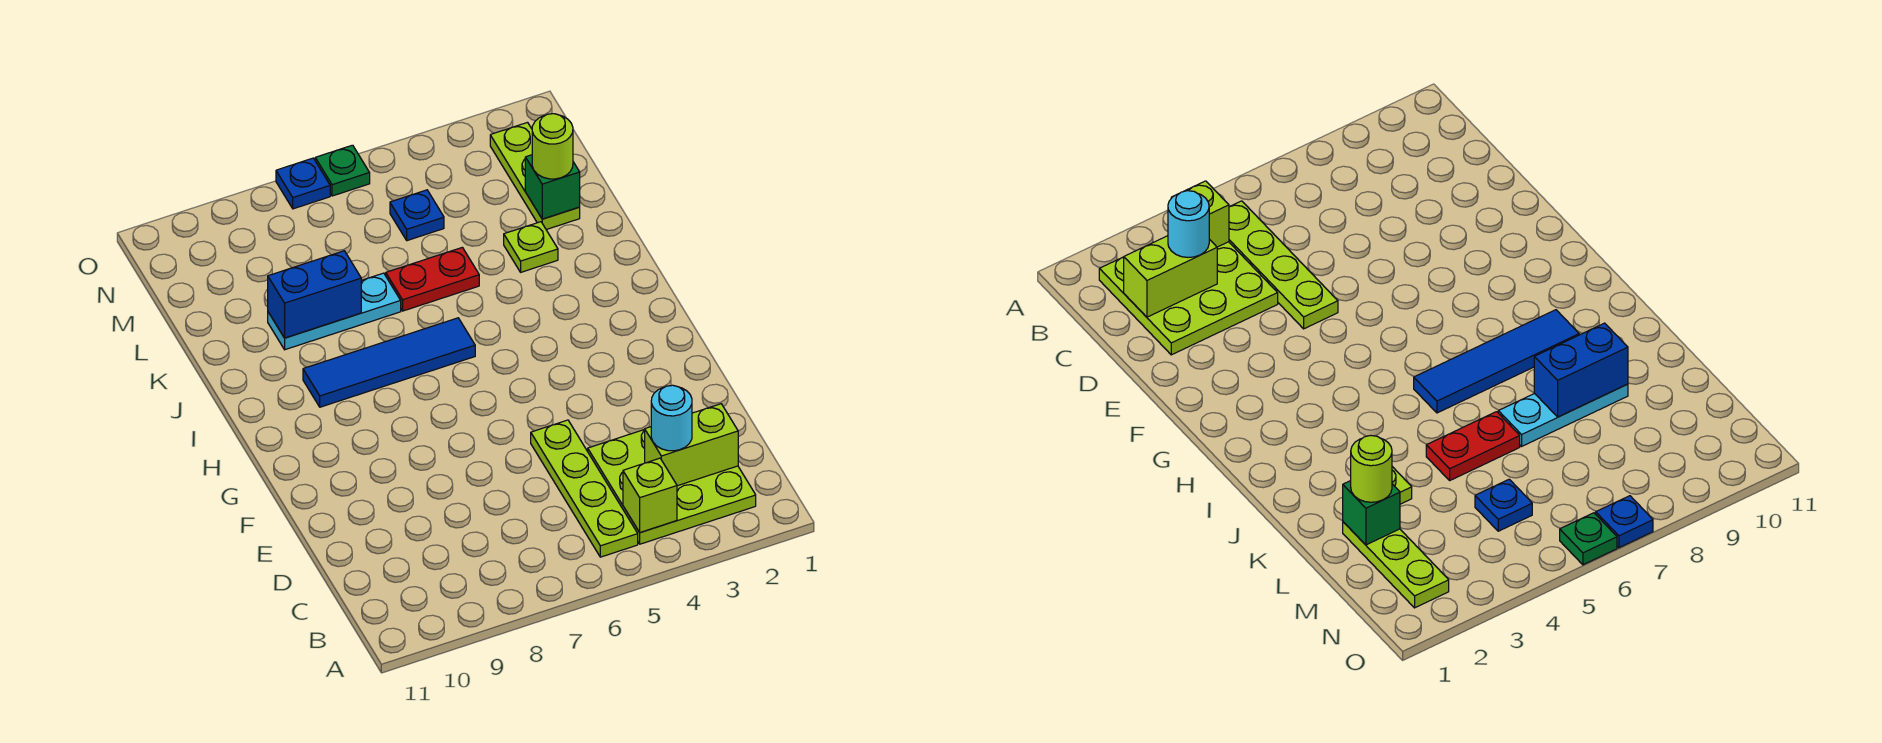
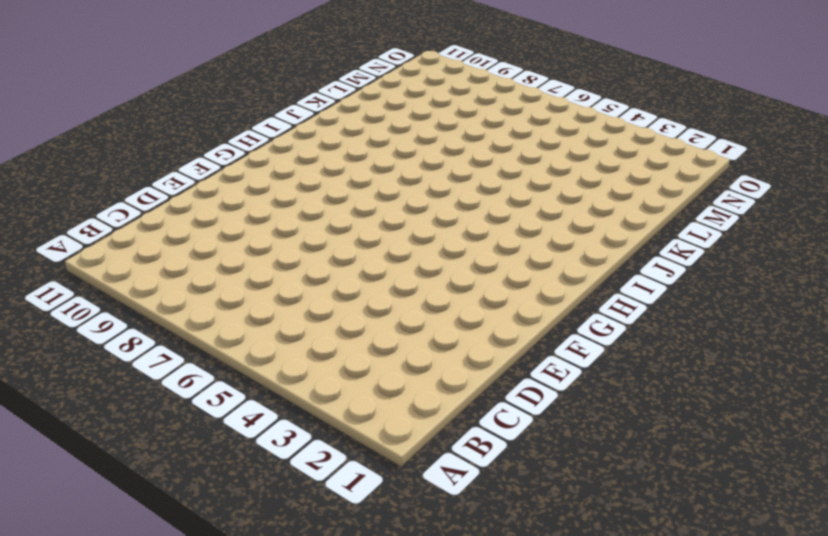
none -> lime 3x3 plate [588,429,756,544]
none -> lime 1x4 plate [531,420,638,557]
none -> blue 1x4 tile [303,318,475,407]

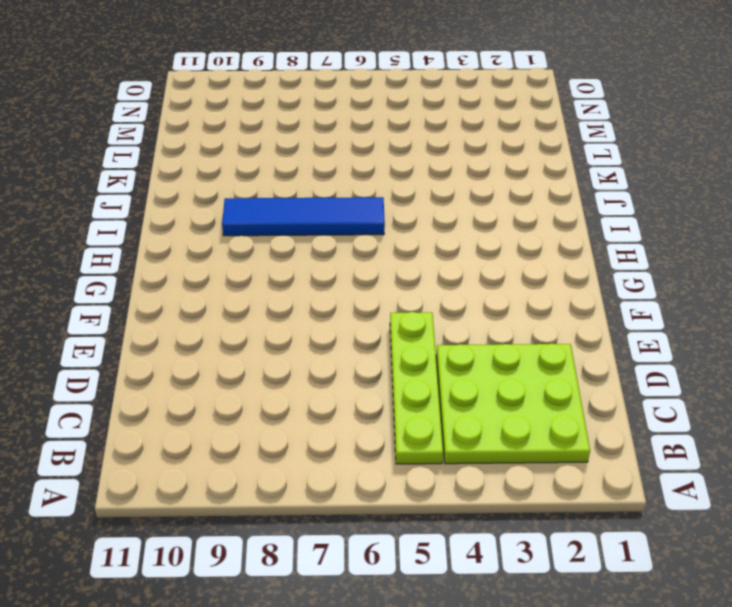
none -> lime 1x1 plate [504,222,558,272]
none -> red 1x2 plate [386,247,479,311]
none -> cyan 1x3 plate [268,273,401,350]

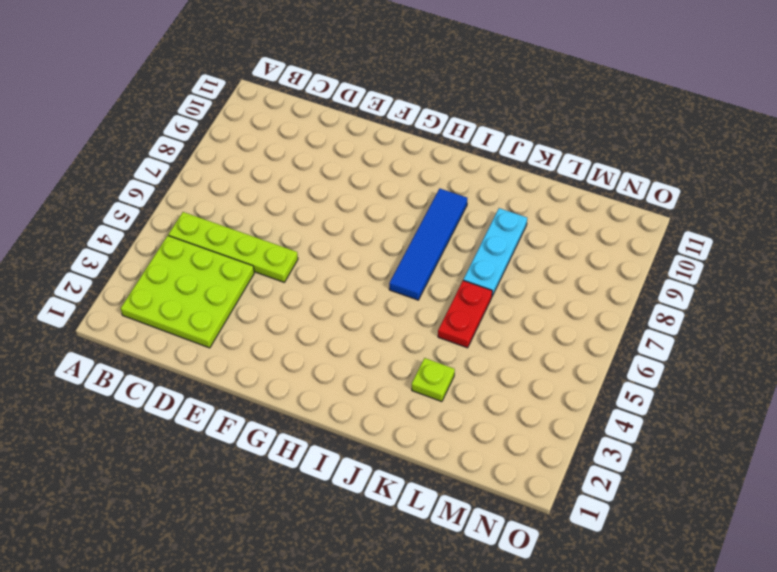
none -> lime 1x3 plate [490,123,580,230]
none -> blue 1x1 plate [390,190,444,241]
none -> green 1x1 plate [315,145,370,196]

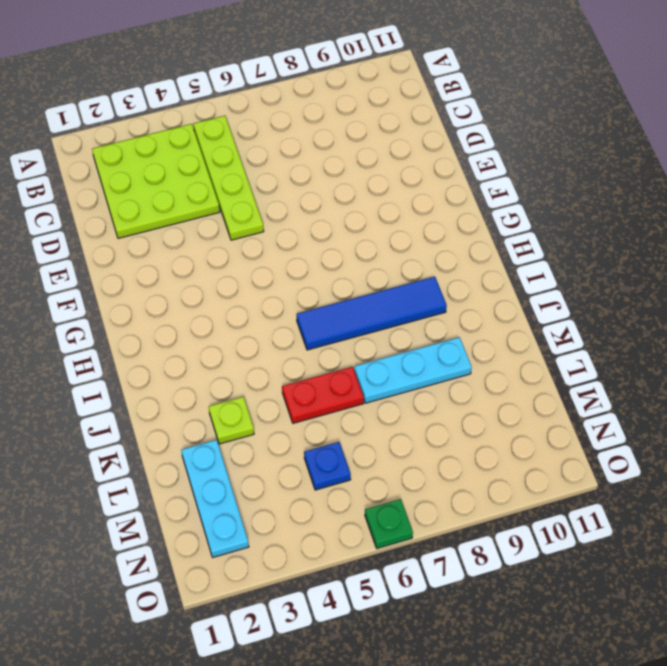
cyan 1x3 plate [181,440,249,557] -> lime 1x3 plate [490,123,580,230]
none -> blue 1x1 plate [276,158,330,209]
none -> lime 1x1 brick [623,458,677,533]
none -> lime 1x2 brick [645,404,738,486]

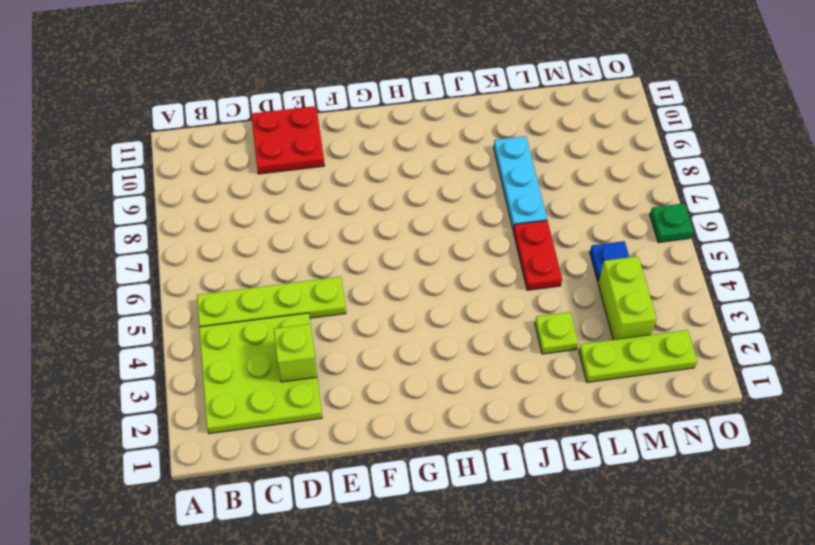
lime 1x1 brick [274,324,317,382] -> lime 1x1 brick moved to [623,458,677,533]
red 2x2 plate [251,106,324,174] -> none
lime 1x2 brick [598,256,657,340] -> lime 1x2 brick moved to [645,404,738,486]
none -> blue 1x4 tile [303,318,475,407]
none -> blue 1x1 plate [276,158,330,209]
none -> blue 1x2 brick [268,251,361,338]

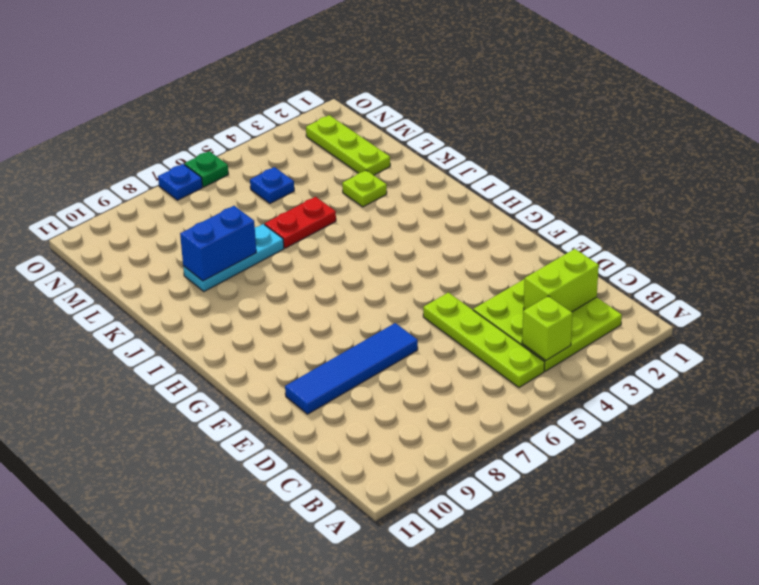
blue 1x4 tile [285,323,418,414] -> blue 1x4 tile moved to [303,318,475,407]
none -> green 1x1 brick [525,155,580,219]
none -> cyan 1x1 round brick [651,385,692,451]
none -> lime 1x1 round brick [532,114,573,179]

